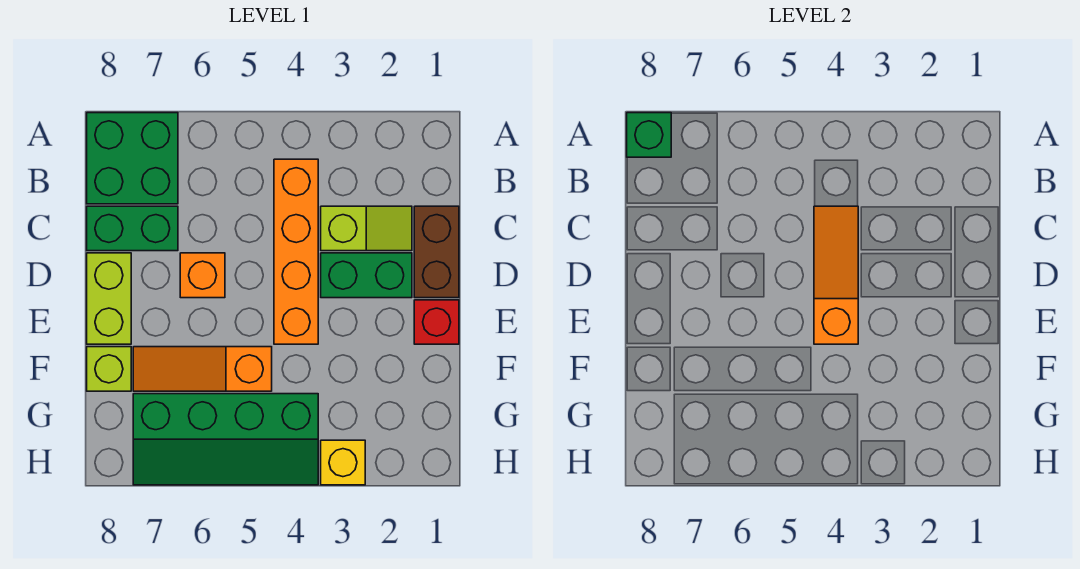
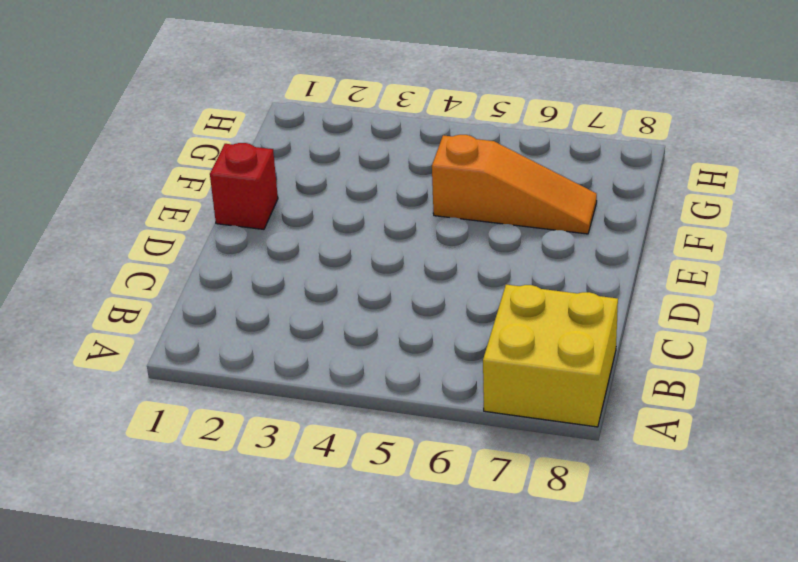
yellow 2x2 brick [483,285,618,427] -> green 2x2 brick [87,113,178,204]
none -> orange 1x4 brick [274,159,318,344]
none -> brown 1x2 brick [414,206,459,298]
none -> lime 1x2 slope [321,206,412,251]

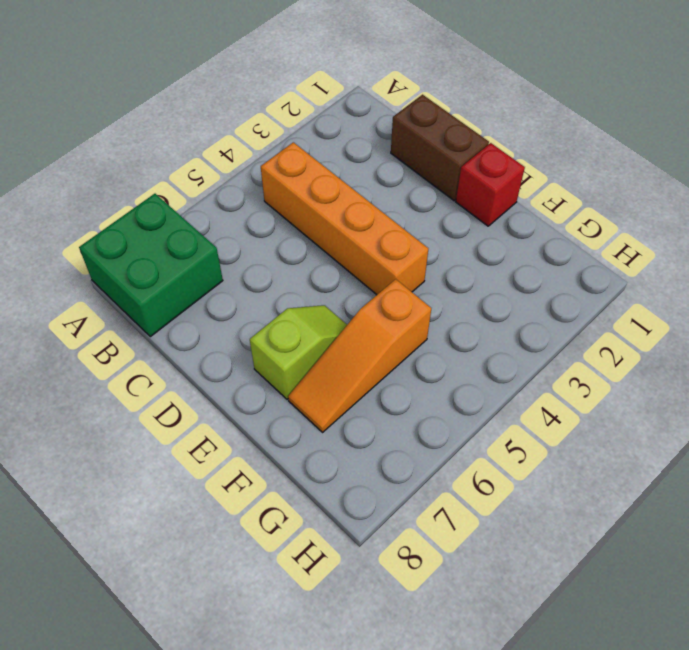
lime 1x2 slope [250,305,347,399] -> lime 1x2 slope moved to [321,206,412,251]
none -> green 1x2 brick [87,206,178,251]
none -> green 1x2 brick [321,253,412,298]
none -> orange 1x1 brick [180,253,225,298]

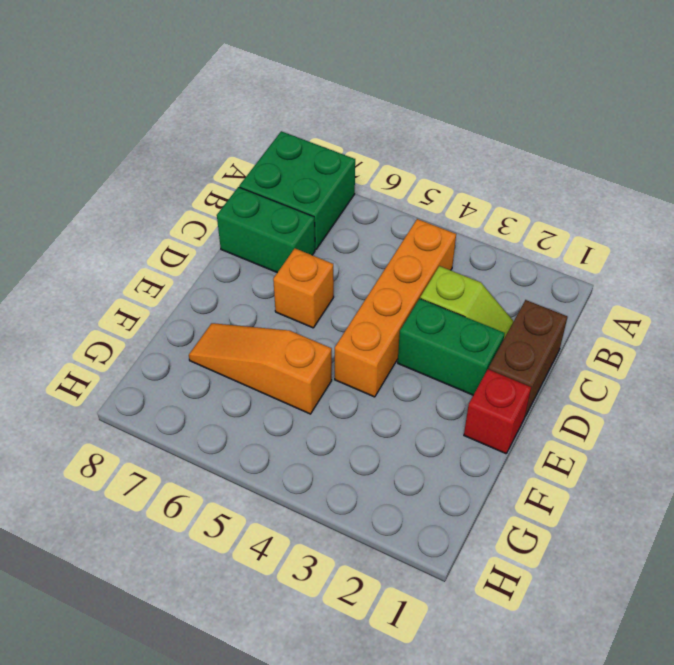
none -> lime 1x2 brick [87,253,131,344]
none -> lime 1x1 brick [87,347,131,391]
none -> green 2x4 slope [133,394,318,485]

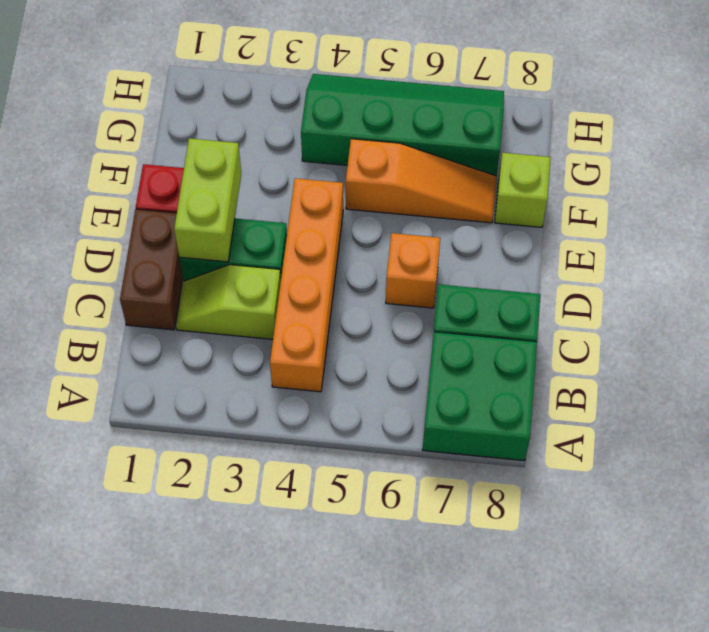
lime 1x2 brick [174,138,241,262] -> lime 1x2 brick moved to [87,253,131,344]
none -> yellow 1x1 brick [321,440,365,485]
none -> green 1x1 brick [627,113,671,157]
none -> orange 1x3 slope [814,206,858,344]

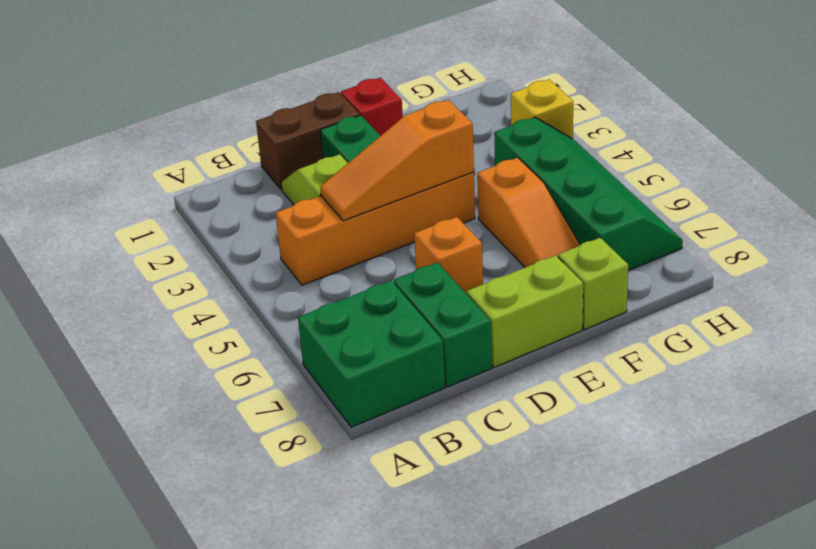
none -> green 1x1 brick [627,113,671,157]

